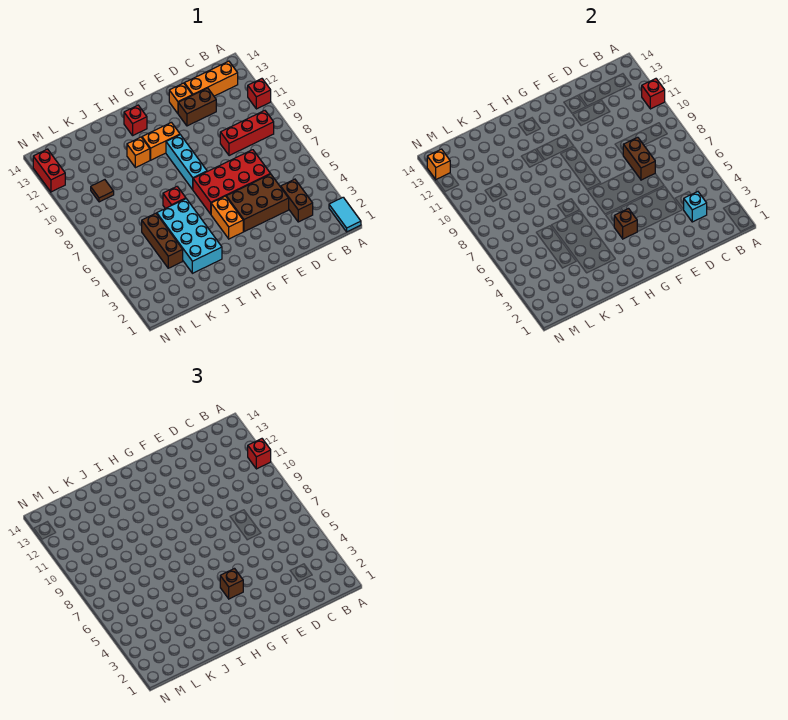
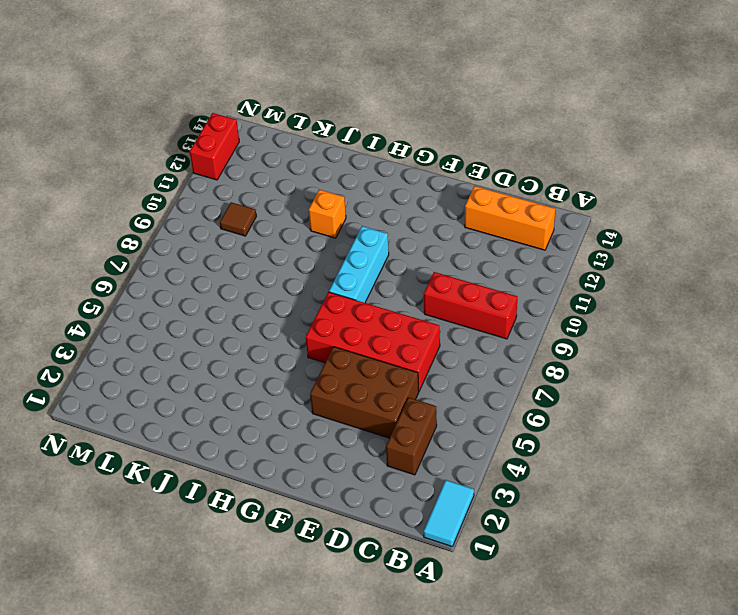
none -> red 1x1 brick [248,79,271,109]
none -> brown 1x2 brick [178,88,216,126]
none -> orange 1x1 brick [169,83,192,113]

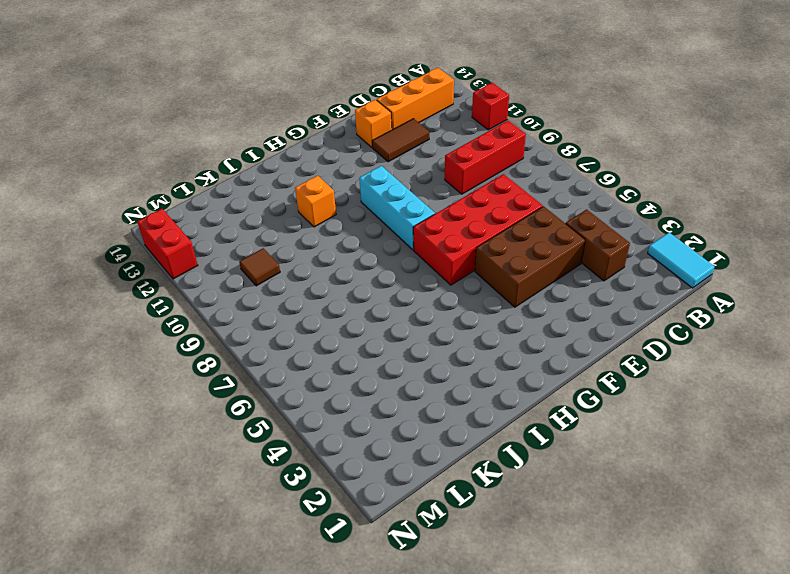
brown 1x2 tile [372,119,429,162] -> brown 1x2 brick [178,88,216,126]
none -> orange 1x2 brick [211,196,243,239]
none -> orange 1x2 brick [142,122,180,160]
none -> red 1x1 brick [124,105,147,135]

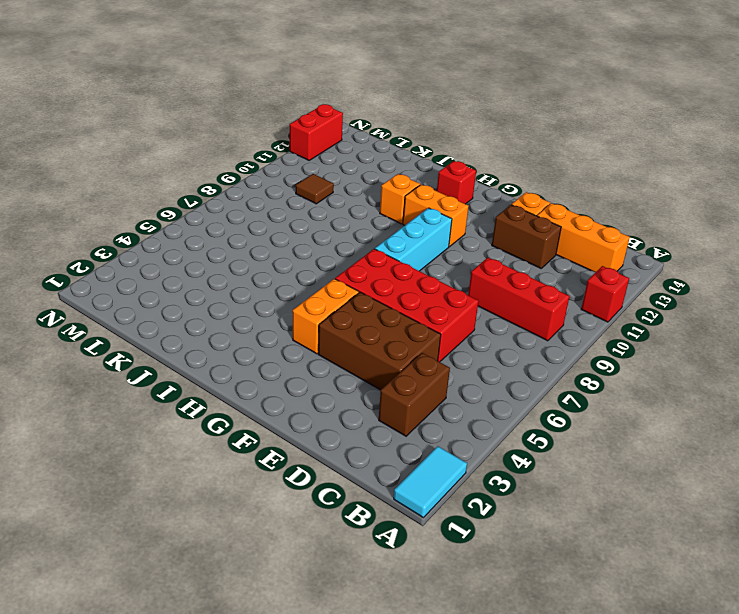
none -> cyan 2x4 brick [157,199,222,273]
none -> red 1x1 brick [163,187,186,209]
none -> brown 1x3 brick [142,213,183,268]

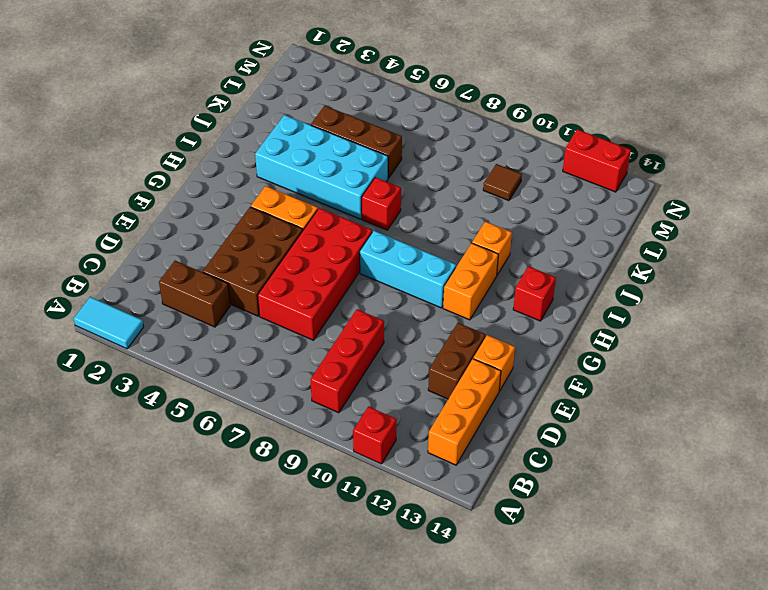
none -> red 1x1 brick [642,79,665,109]
none -> cyan 1x1 brick [684,192,707,222]
none -> brown 1x2 brick [623,137,655,180]

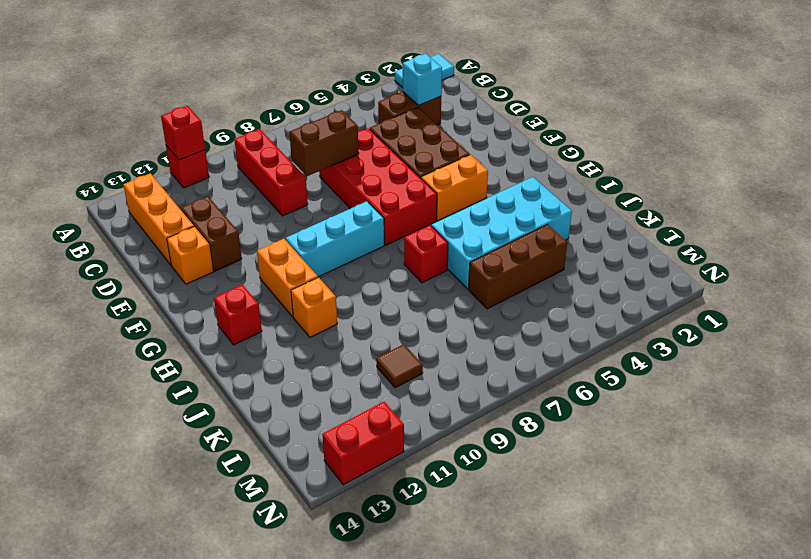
none -> brown 1x1 brick [614,209,637,239]
none -> orange 1x1 brick [427,149,450,179]
none -> red 1x1 brick [248,439,271,469]

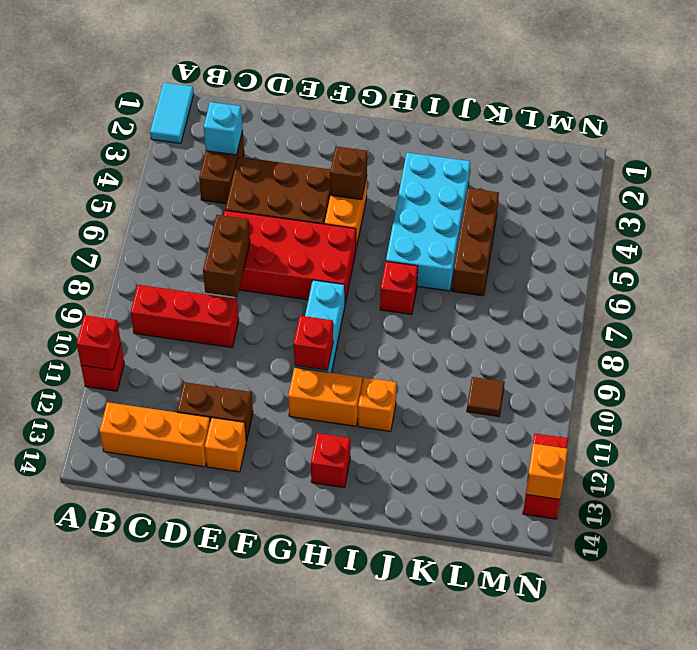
red 1x1 brick [294,316,333,370] -> red 1x1 brick moved to [248,439,271,469]
none -> brown 1x1 brick [220,569,243,599]

